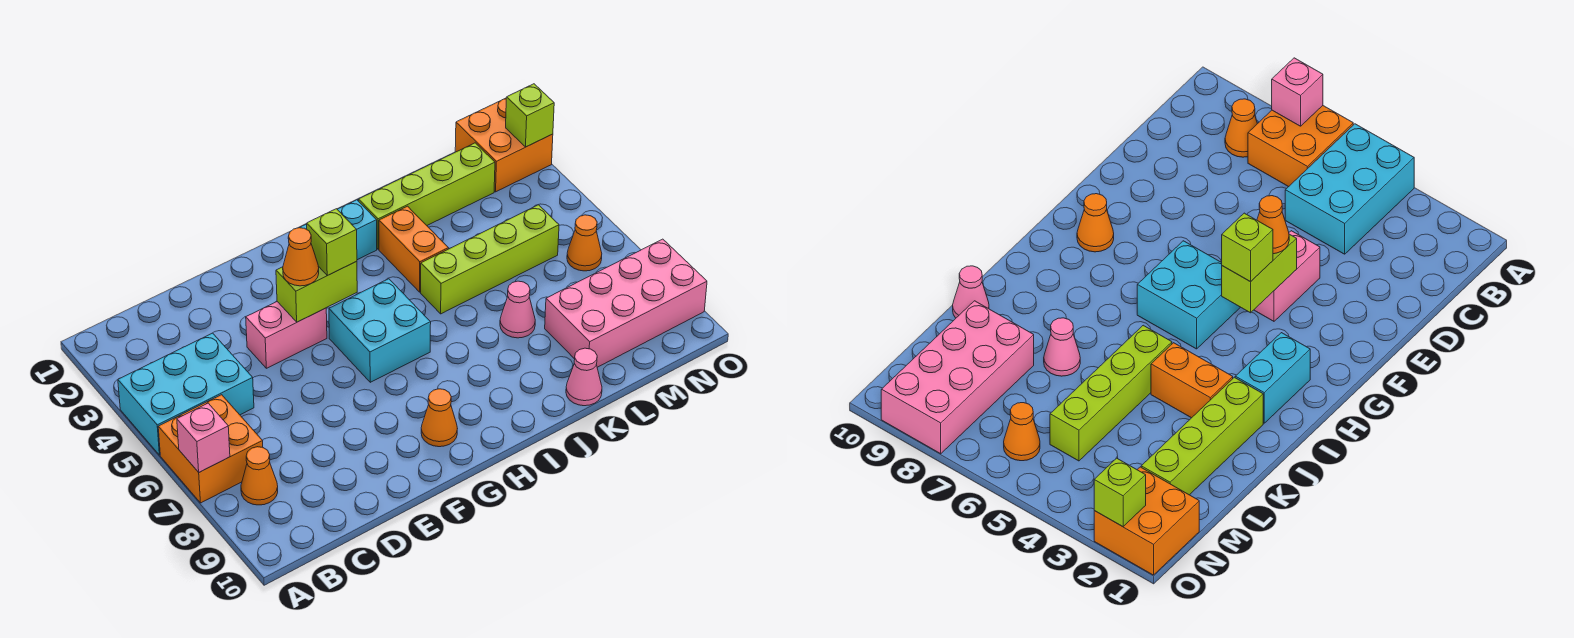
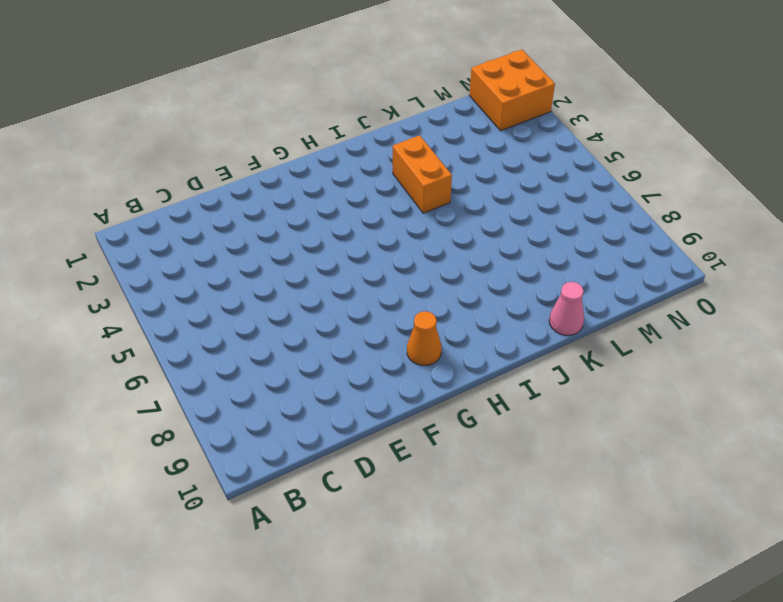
none -> cyan 2x3 brick [118,333,254,455]
none -> orange 2x2 brick [158,395,263,503]
none -> orange 1x1 cone [241,447,278,505]

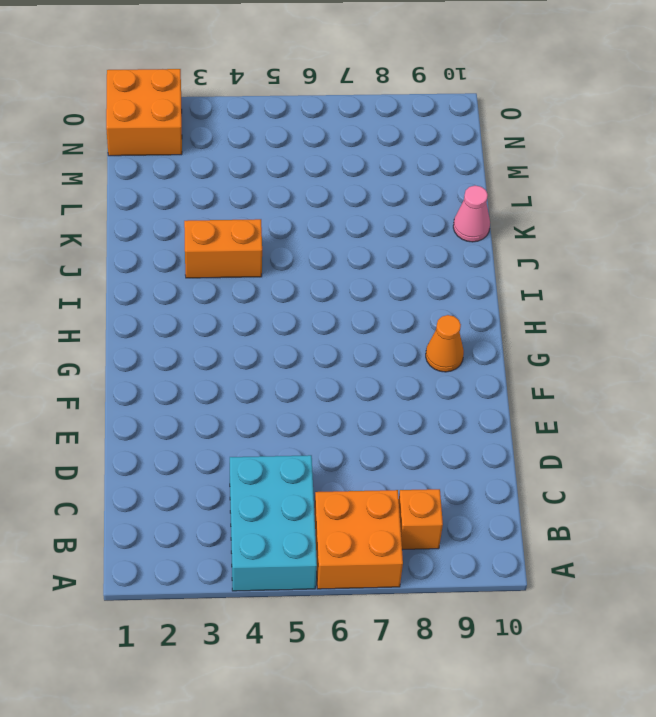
orange 1x1 brick [399,489,443,549] -> orange 1x1 cone [241,447,278,505]
none -> pink 1x2 brick [246,302,327,368]
none -> cyan 2x2 brick [329,279,431,382]
none -> cyan 1x2 brick [300,200,377,260]

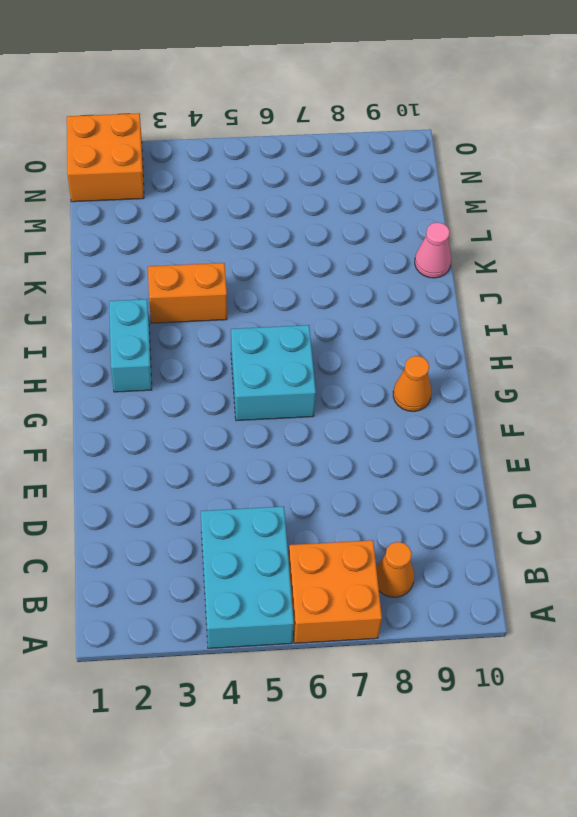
none -> pink 1x2 brick [246,302,327,368]
none -> lime 1x4 brick [358,143,495,249]
none -> lime 1x4 brick [421,205,559,314]

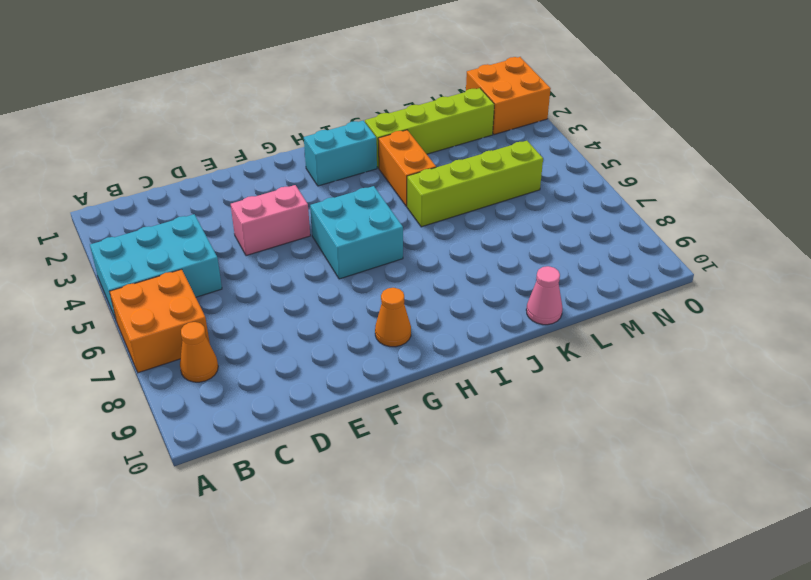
none -> pink 1x1 cone [500,281,535,338]
none -> pink 2x4 brick [545,239,707,367]
none -> orange 1x1 cone [567,215,602,271]

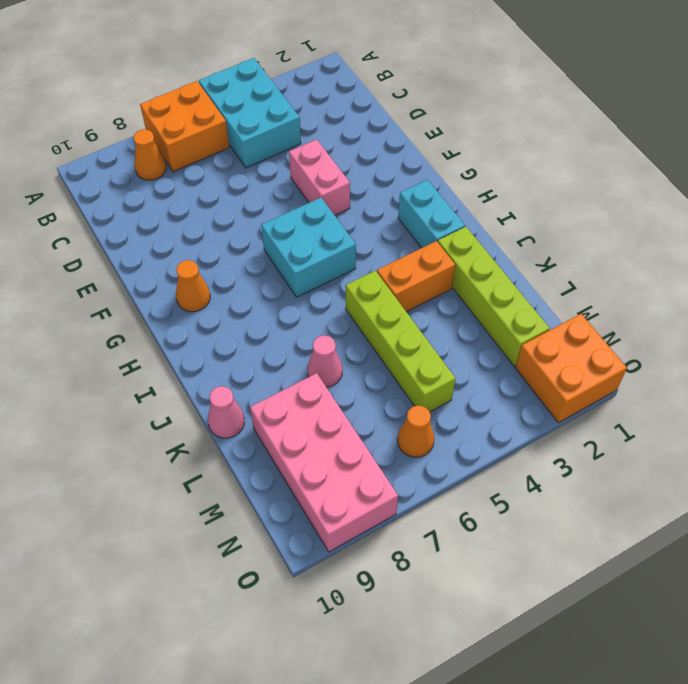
none -> pink 1x1 brick [177,403,230,472]
none -> lime 1x2 brick [276,261,357,322]
none -> lime 1x1 brick [506,84,554,147]

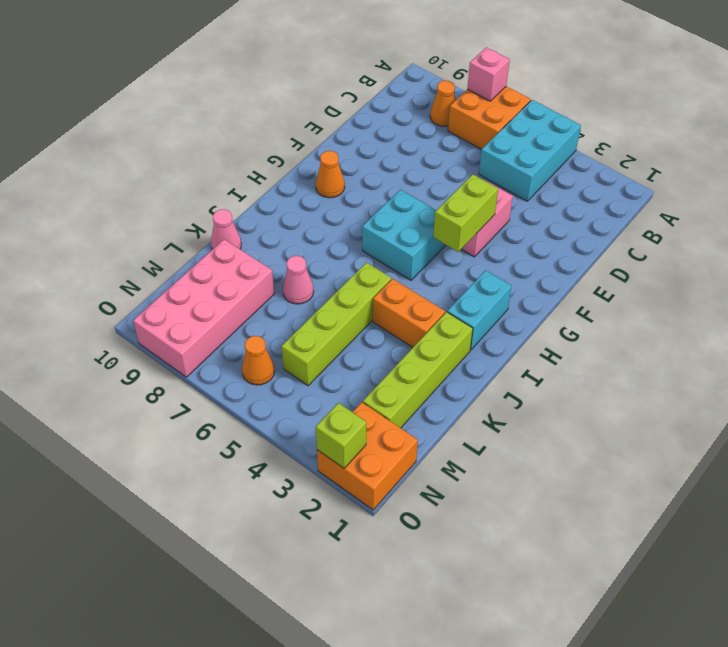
none -> orange 1x1 cone [283,228,319,286]
none -> lime 1x1 brick [307,209,357,275]

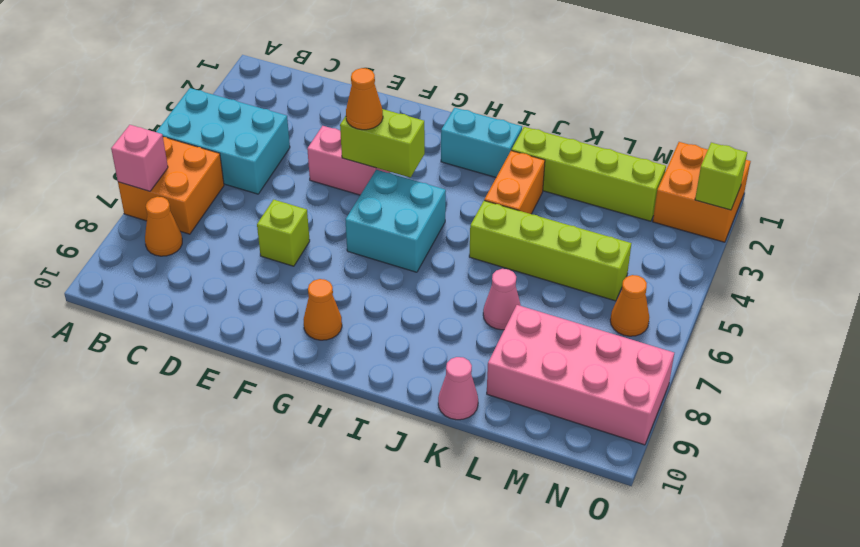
lime 1x1 brick [257,200,310,266] -> lime 1x1 brick moved to [307,209,357,275]

